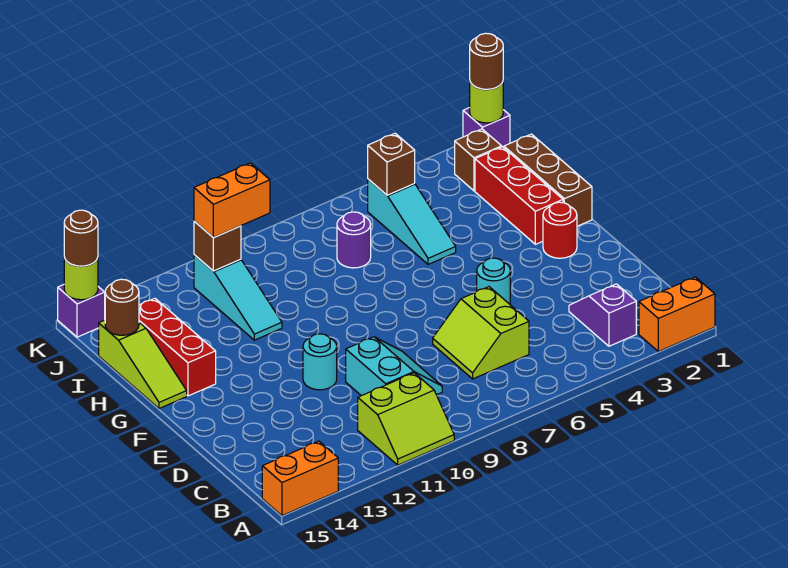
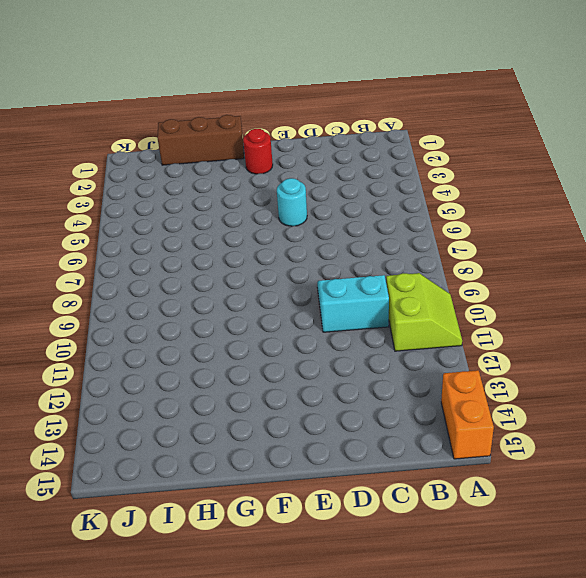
none -> orange 1x2 brick [639,277,715,351]
none -> purple 1x2 slope [569,284,636,346]
none -> lime 2x2 slope [433,287,529,379]

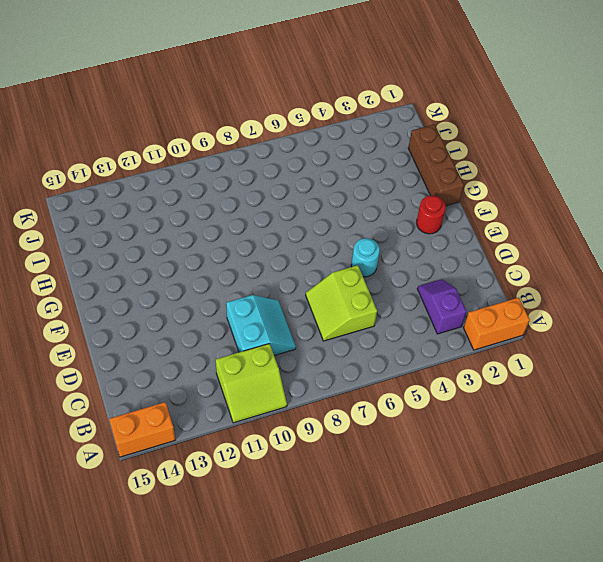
none -> cyan 1x1 round brick [303,334,337,390]
none -> red 1x3 brick [475,147,563,244]
none -> red 1x3 brick [139,298,216,396]

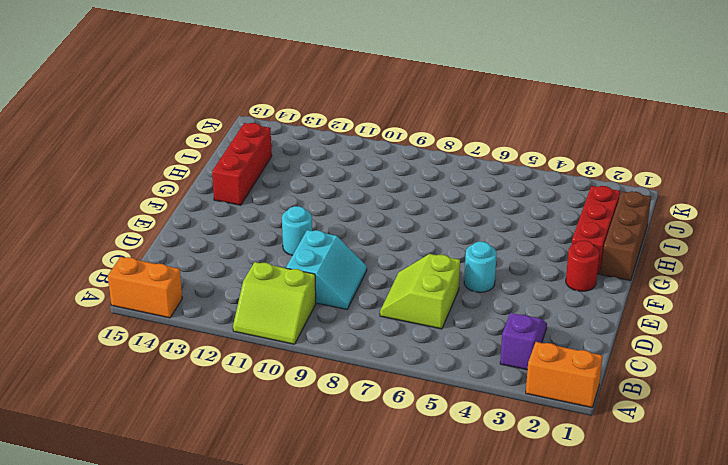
none -> lime 1x3 slope [99,320,187,409]
none -> cyan 1x3 slope [368,179,456,264]
none -> cyan 1x3 slope [194,255,282,340]

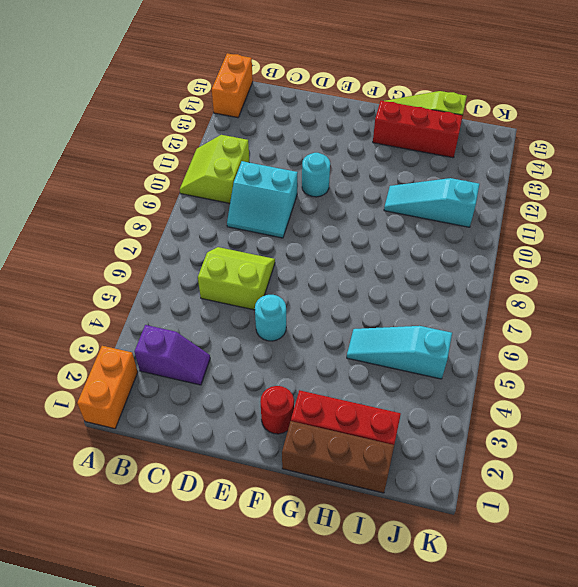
none -> purple 1x1 round brick [337,212,371,268]
none -> brown 1x1 brick [455,129,502,191]
none -> purple 1x1 brick [463,108,510,148]

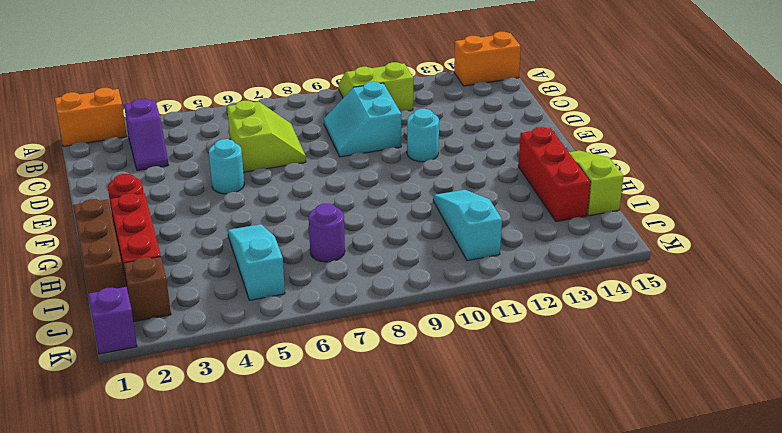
none -> purple 1x1 brick [58,285,105,337]
none -> brown 1x1 round brick [105,279,139,335]
none -> brown 1x1 brick [368,133,415,195]

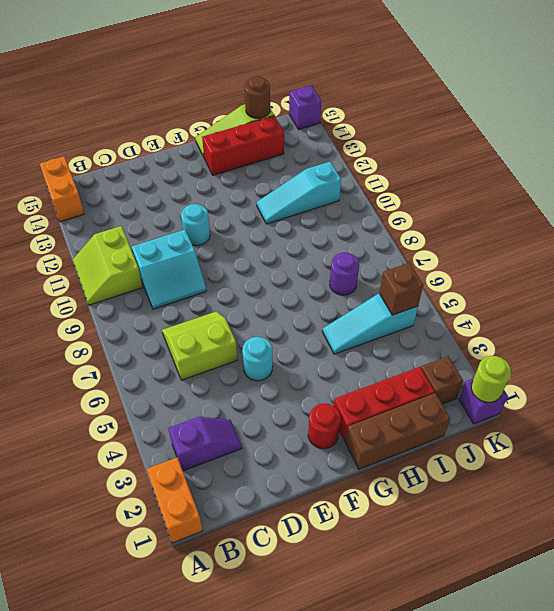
none -> brown 1x1 brick [194,221,241,271]
none -> lime 1x1 round brick [64,257,98,300]
none -> orange 1x2 brick [194,163,270,238]

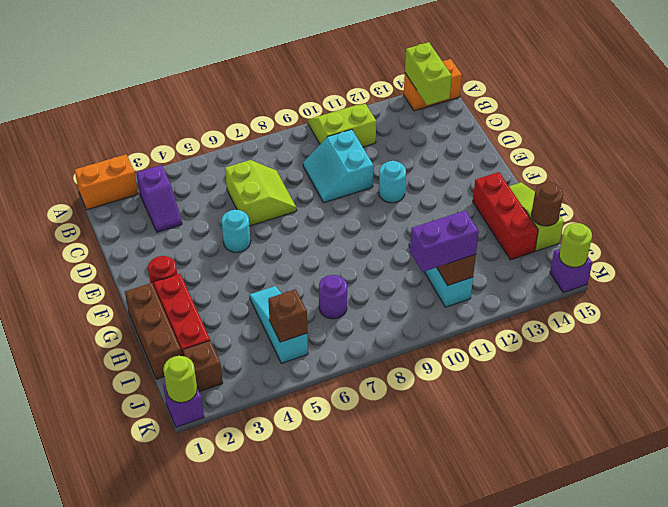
lime 1x2 brick [405,42,452,105] -> none
purple 1x2 brick [410,210,479,272] -> orange 1x2 brick [194,163,270,238]
none -> brown 1x1 round brick [470,33,503,89]
none -> brown 1x1 round brick [64,210,98,266]

